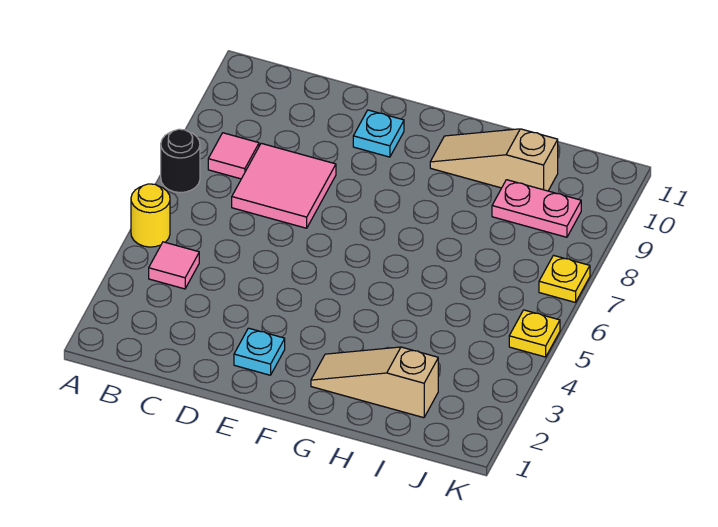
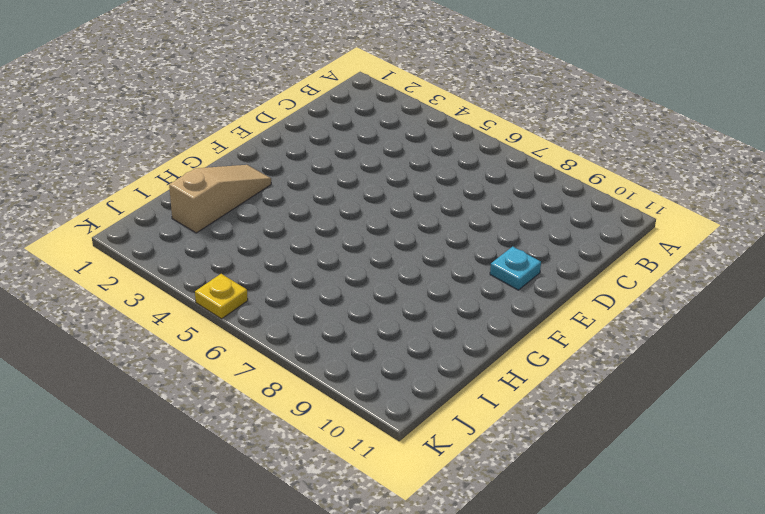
none -> yellow 1x1 round brick [131,184,170,247]
none -> black 1x1 round brick [161,129,200,193]
none -> pink 1x1 tile [149,242,199,289]

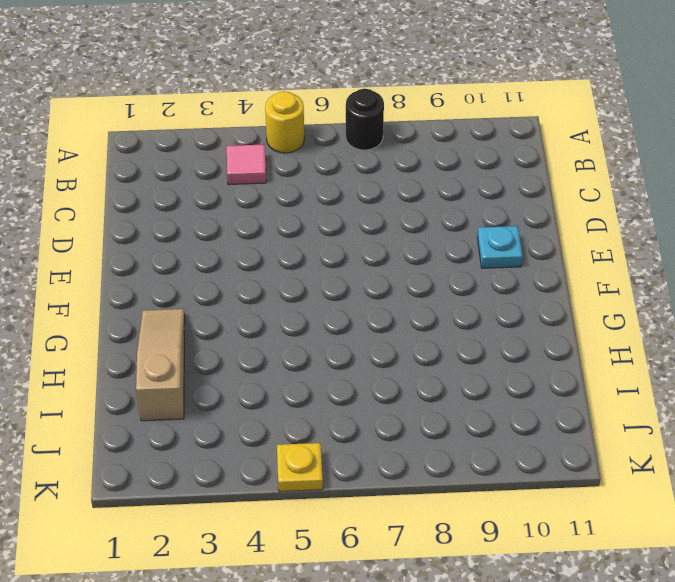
none -> pink 1x1 tile [208,133,259,179]
none -> pink 2x2 tile [232,143,336,228]
none -> cyan 1x1 plate [234,328,285,375]

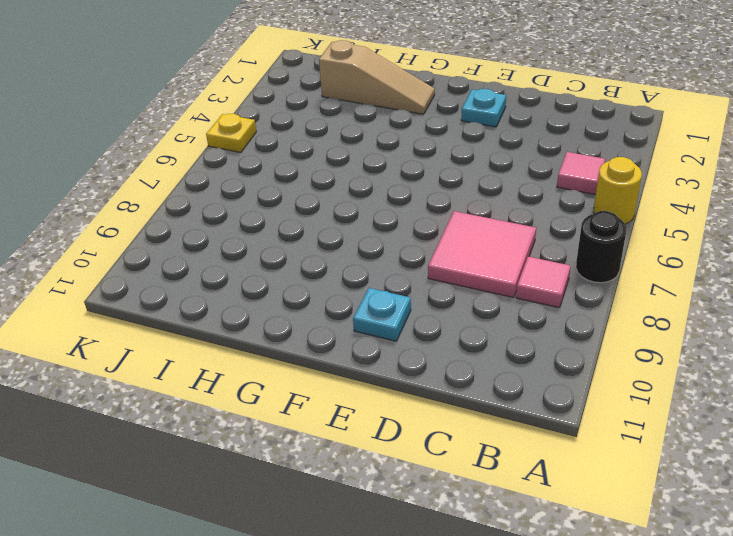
none -> tan 1x3 slope [430,129,558,191]
none -> pink 1x2 plate [492,180,581,237]
none -> yellow 1x1 plate [539,255,590,302]

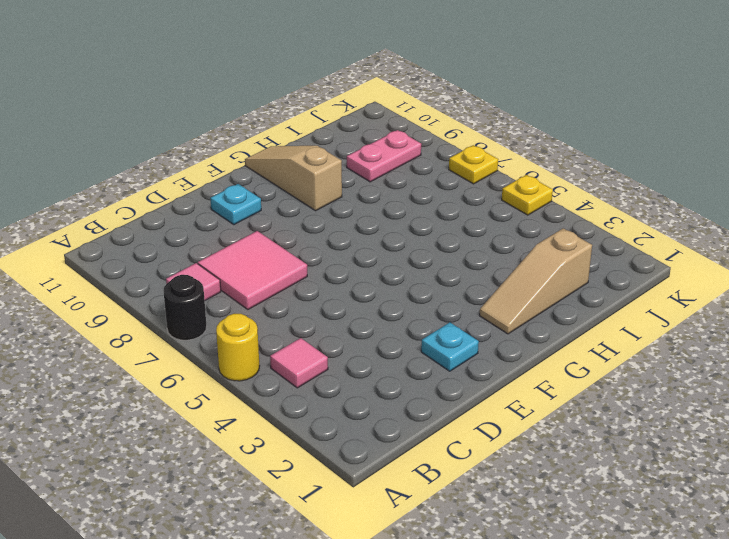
tan 1x3 slope [245,146,342,211] -> tan 1x3 slope turned to [430,129,558,191]

